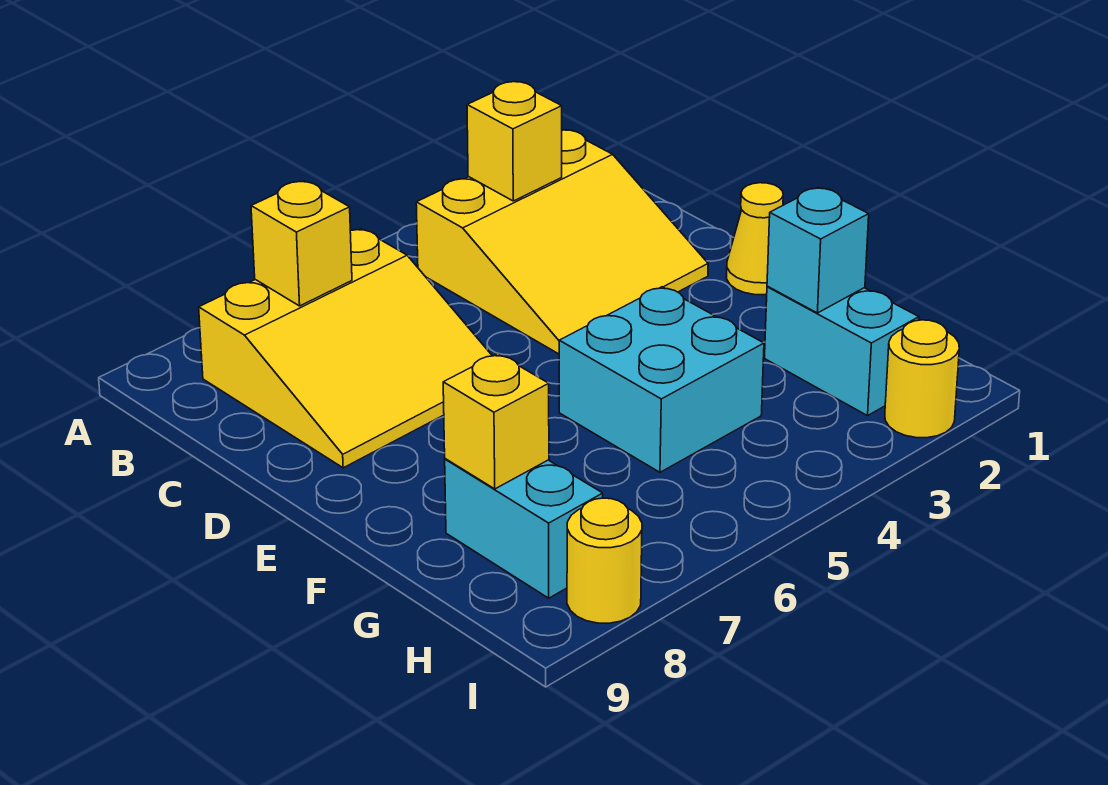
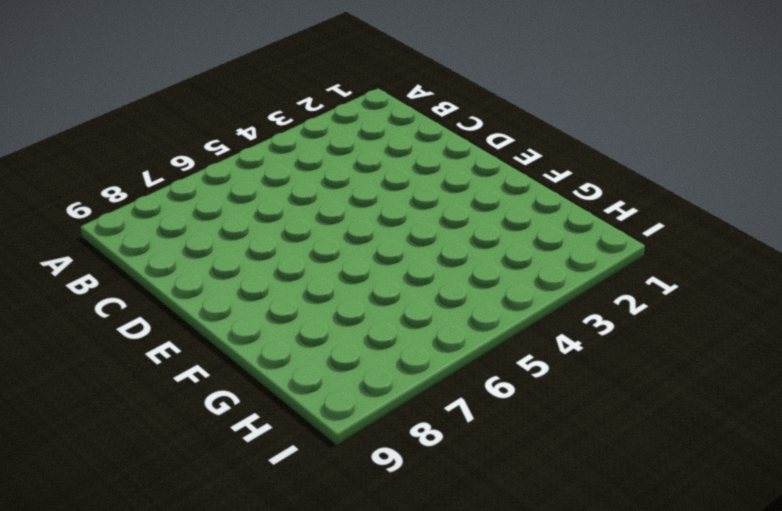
none -> yellow 3x3 slope [416,130,708,354]
none -> yellow 3x3 slope [199,229,492,468]
none -> yellow 1x1 cone [727,183,783,295]

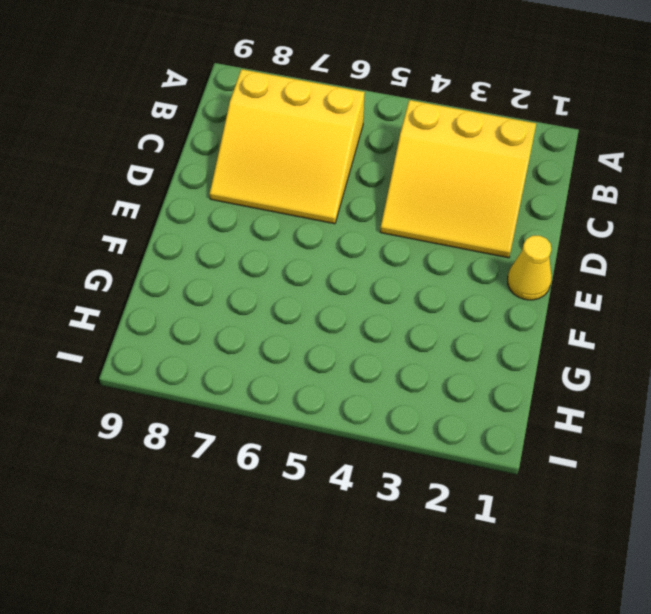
none -> cyan 2x2 brick [559,287,764,472]
none -> cyan 1x2 brick [765,286,919,416]
none -> cyan 1x2 brick [445,459,603,598]

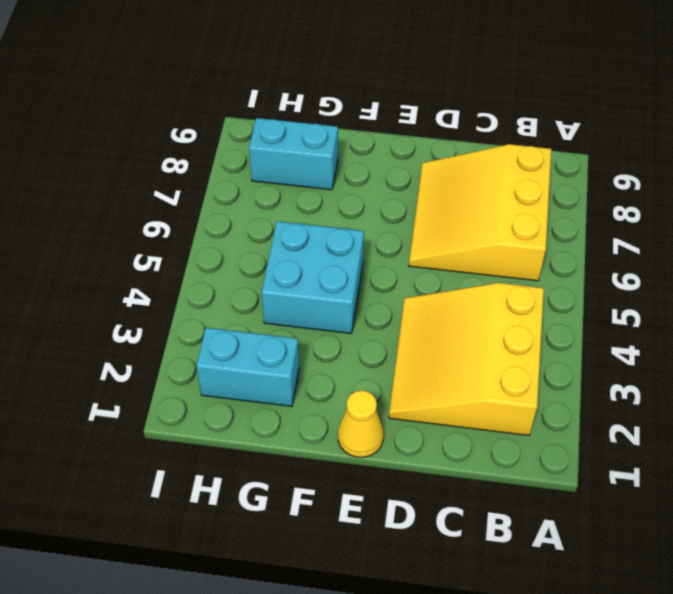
none -> yellow 1x1 round brick [885,320,959,438]
none -> yellow 1x1 round brick [567,498,642,623]
none -> yellow 1x1 brick [467,82,562,201]

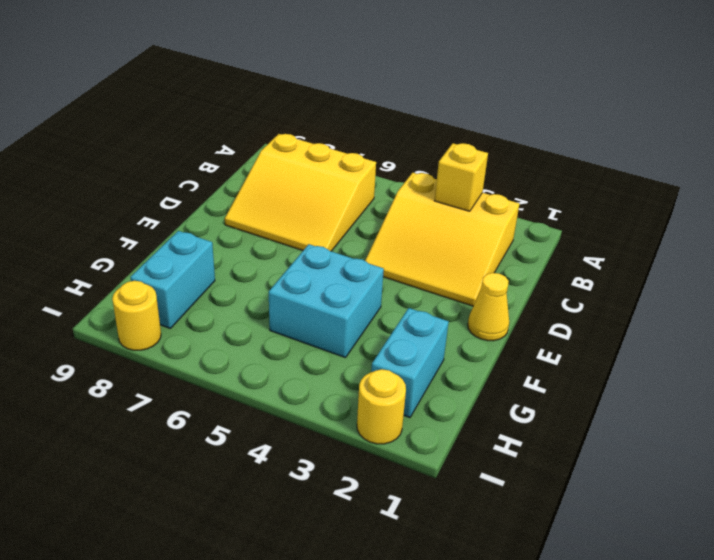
none -> yellow 1x1 brick [251,181,352,306]
none -> cyan 1x1 brick [767,188,869,313]
none -> yellow 1x1 brick [443,354,549,489]

